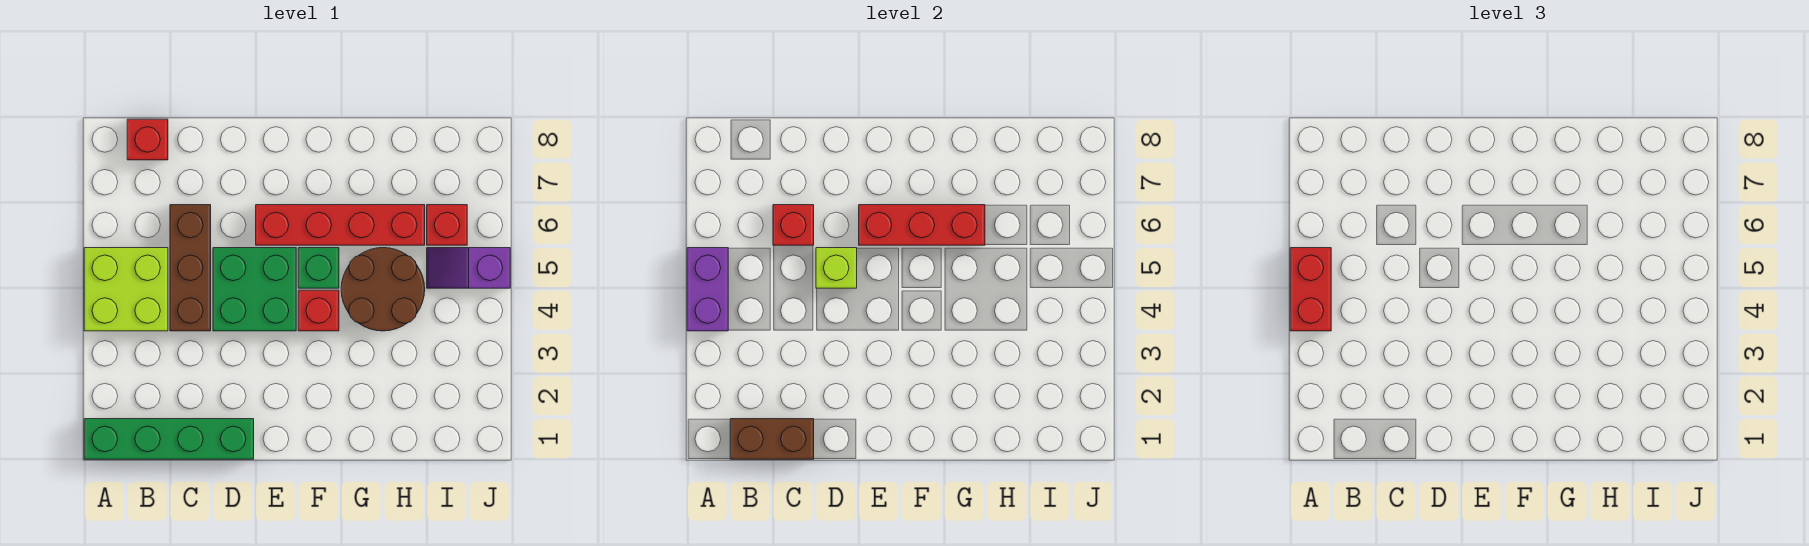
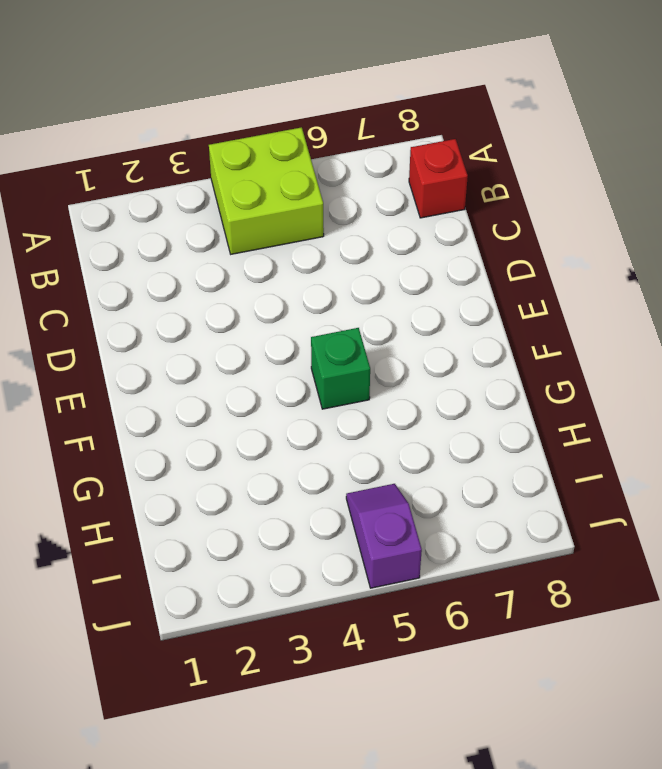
none -> green 1x4 brick [84,419,254,459]
none -> brown 1x3 brick [170,205,211,331]
none -> green 2x2 brick [213,248,296,331]

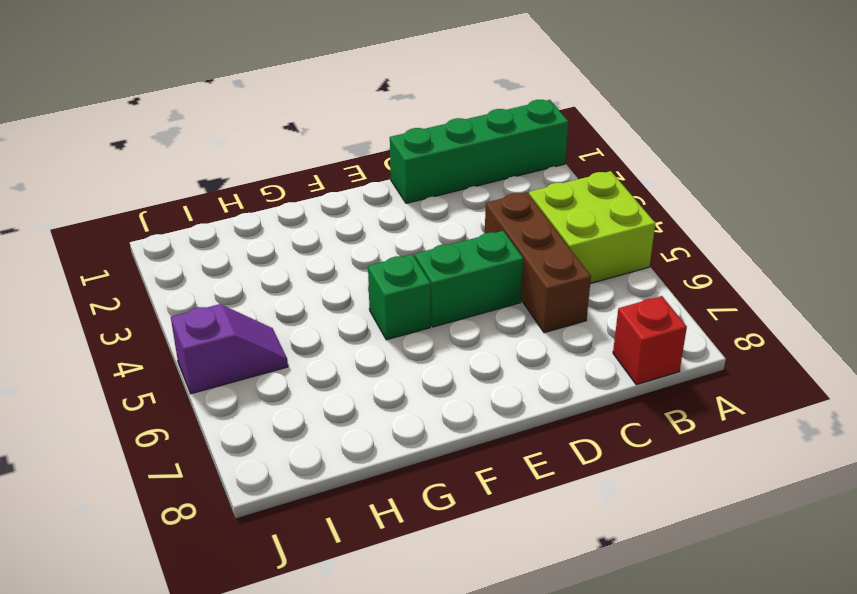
green 1x2 brick [415,231,523,327] -> green 2x2 brick [213,248,296,331]
none -> red 1x4 brick [256,205,425,245]
none -> red 1x1 brick [298,290,339,331]
none -> brown 2x2 round brick [341,248,425,331]

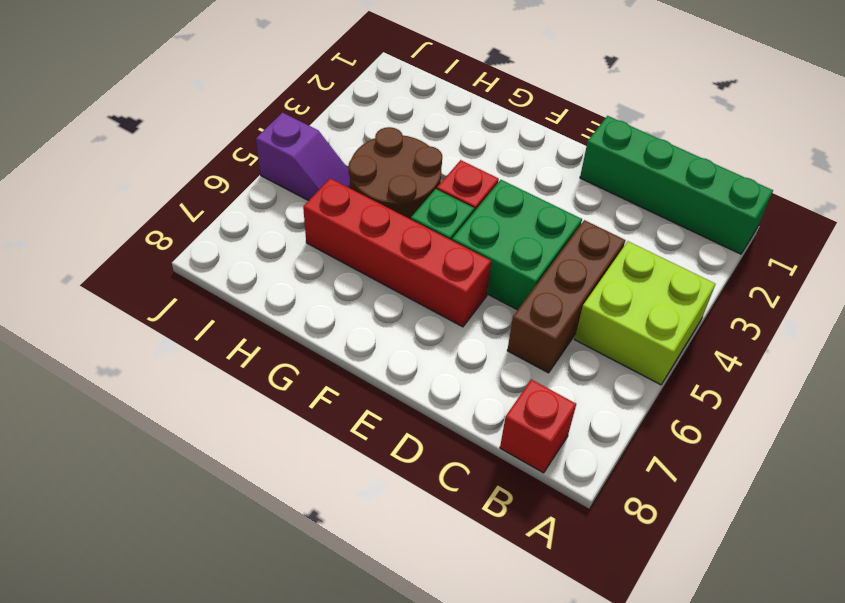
none -> red 1x1 brick [427,205,467,245]
none -> purple 1x2 brick [687,248,728,331]
none -> brown 1x2 brick [730,419,814,459]

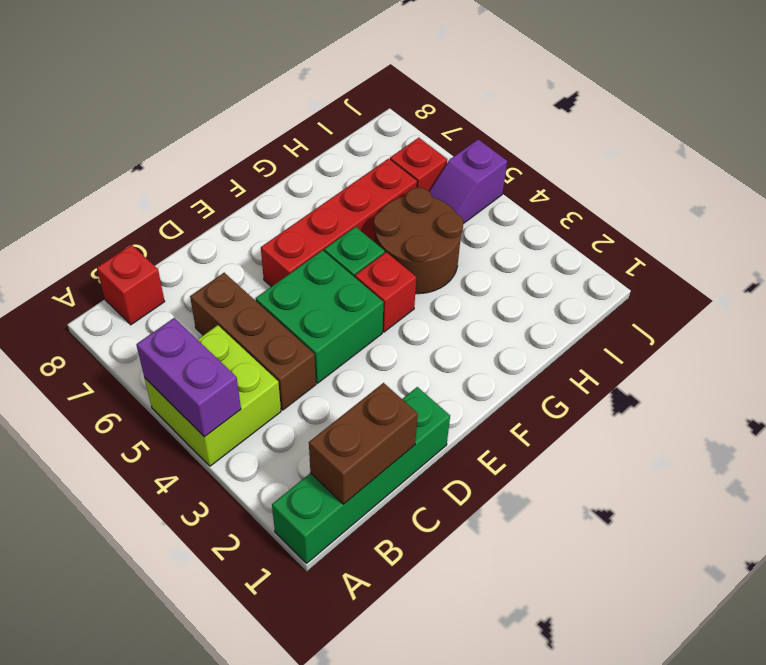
none -> red 1x1 brick [773,205,814,245]
none -> lime 1x1 brick [816,248,857,288]
none -> red 1x3 brick [859,205,985,245]

